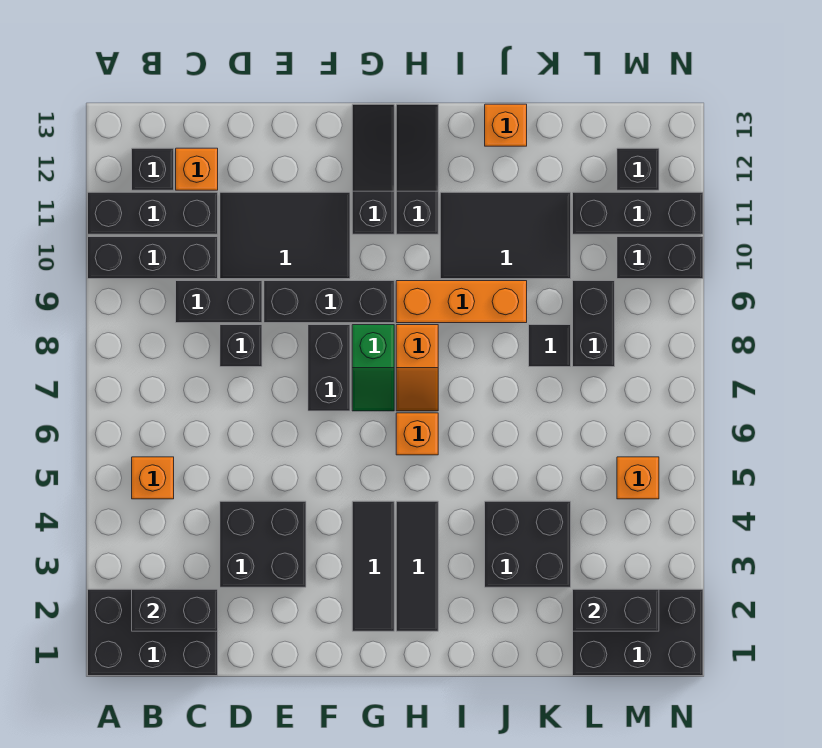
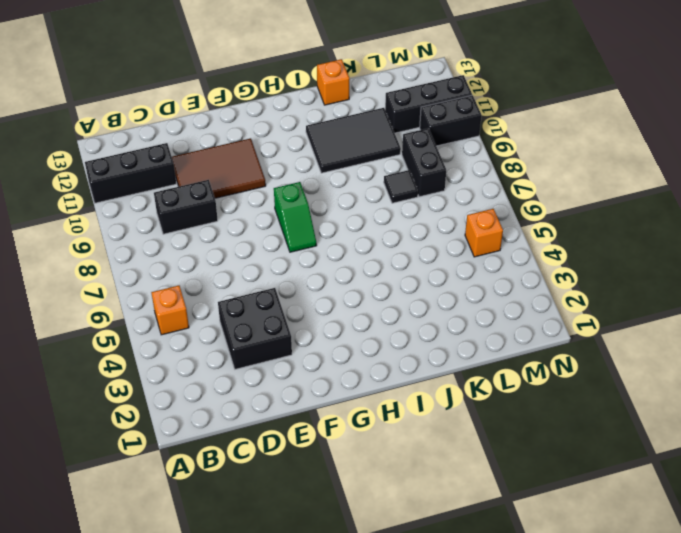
brown 2x3 tile [172,138,266,198] -> black 2x3 tile [220,192,350,279]
none -> black 2x3 brick [88,589,218,676]
none -> black 1x3 brick [88,237,218,279]
none -> black 1x1 brick [132,148,174,190]
none -> orange 1x1 brick [176,148,218,190]

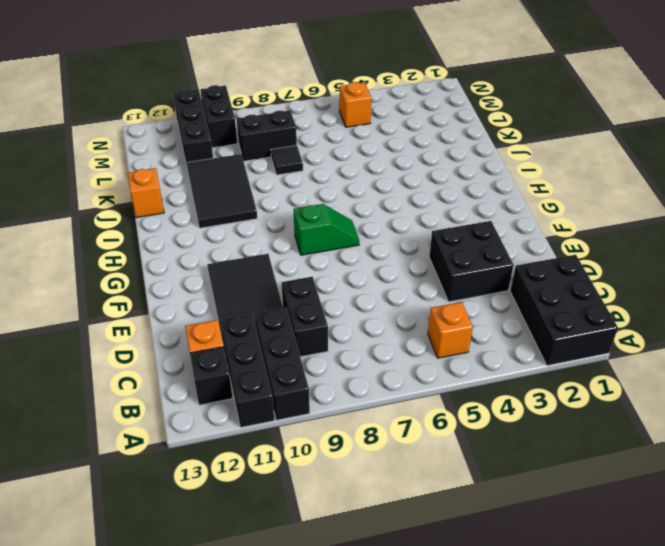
none -> black 1x1 brick [220,325,262,367]
none -> black 1x3 brick [264,281,394,323]
none -> black 1x2 brick [308,325,350,411]
none -> black 1x3 tile [352,501,394,631]

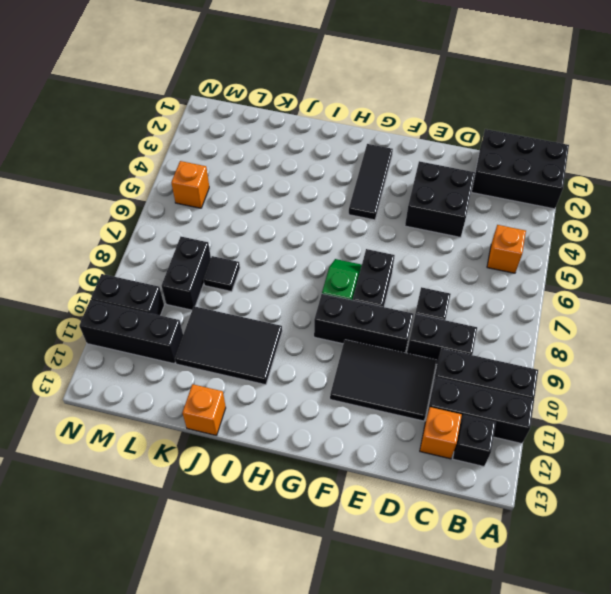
none -> black 1x3 slope [352,104,394,234]
none -> black 1x3 tile [396,501,438,631]
none -> orange 1x1 brick [396,413,438,455]
none -> orange 1x2 slope [396,325,438,411]

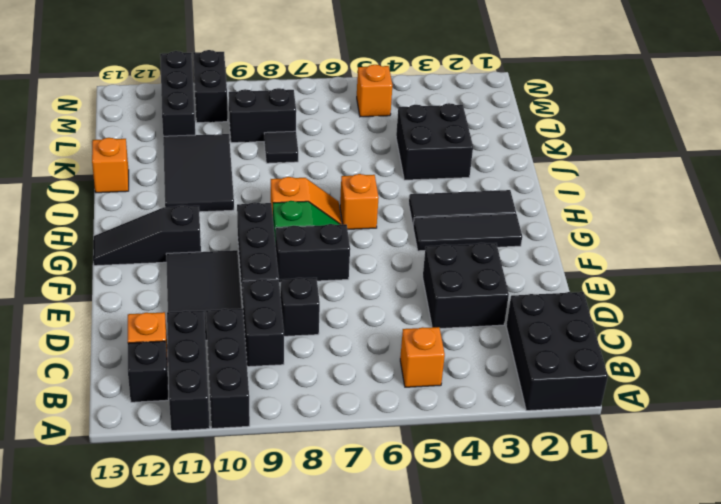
none -> orange 1x3 brick [396,281,527,323]
none -> black 1x3 slope [396,104,438,234]
none -> black 2x3 brick [573,589,703,676]
none -> black 1x1 brick [617,148,659,190]

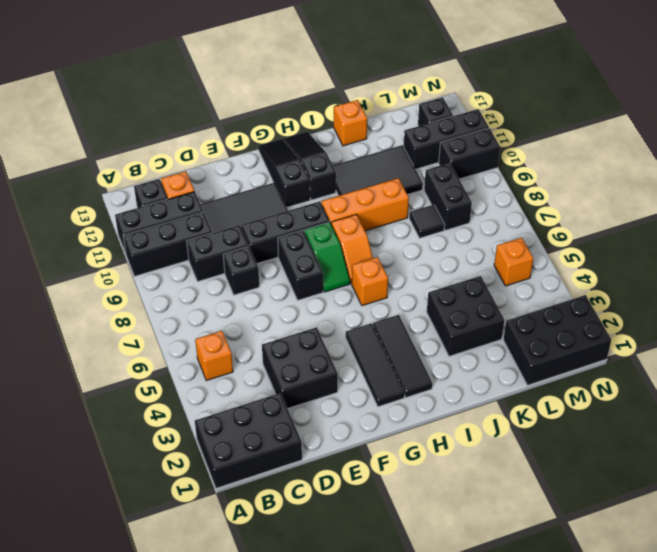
none -> black 1x2 brick [132,589,218,631]
none -> black 1x2 brick [573,589,659,631]

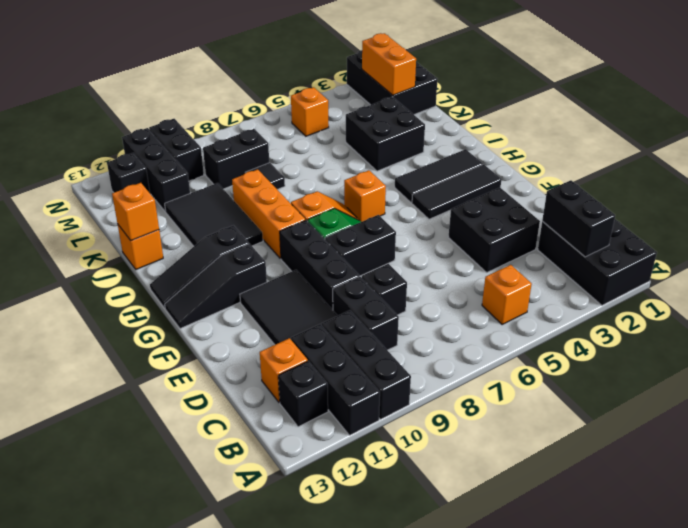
orange 1x1 brick [112,183,159,241] -> none
orange 1x2 brick [362,33,416,95] -> black 1x2 brick [573,589,659,631]

